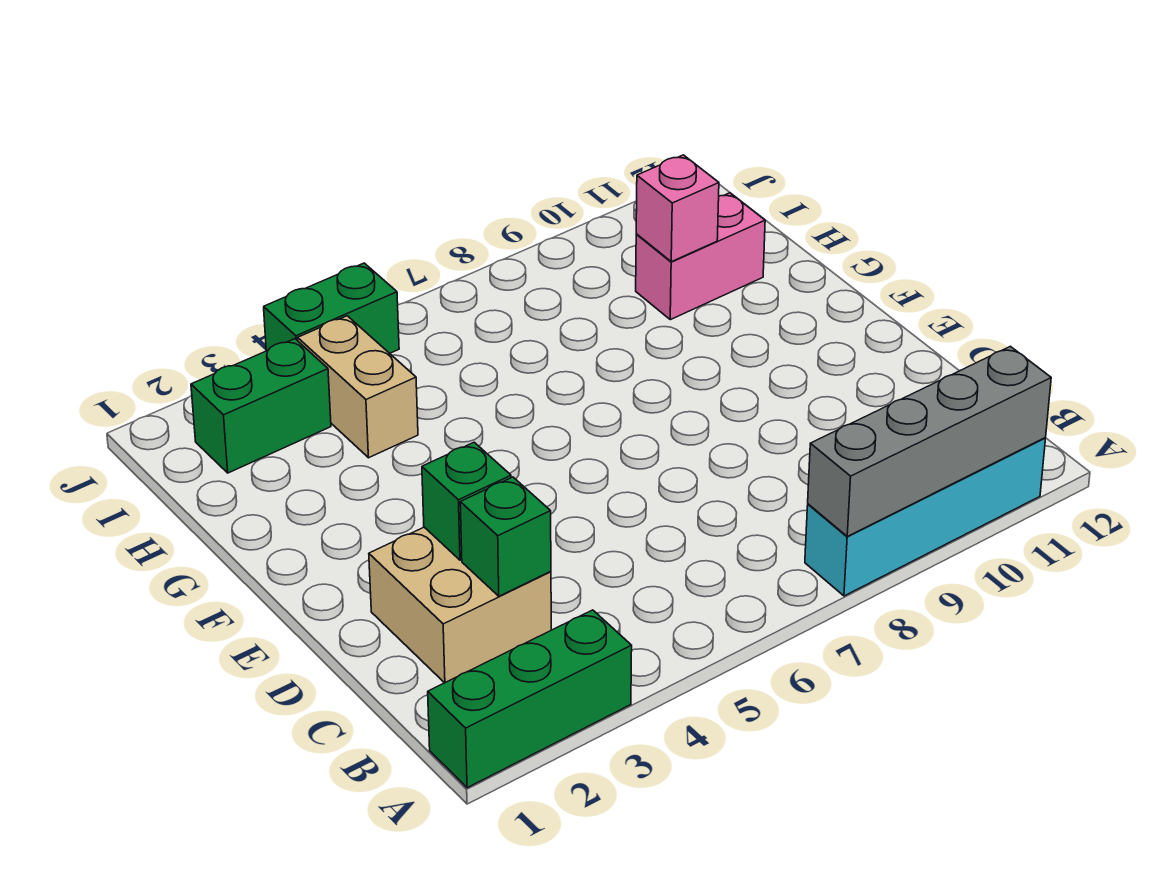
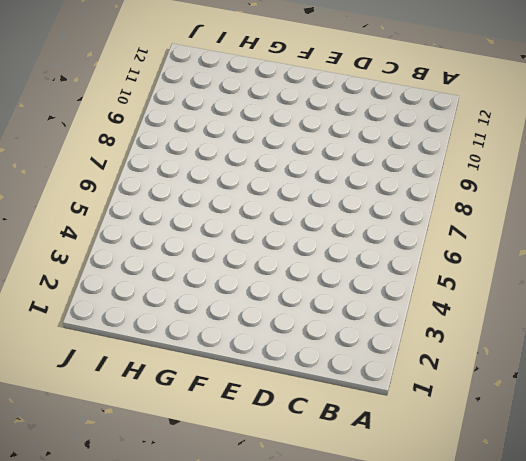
none -> green 1x3 brick [428,610,632,788]
none -> cyan 1x4 brick [805,438,1046,596]

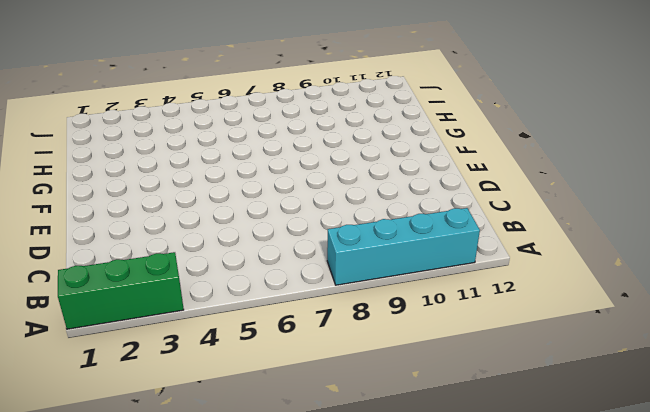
none -> tan 2x2 brick [369,527,551,683]
none -> tan 1x2 brick [298,316,418,458]

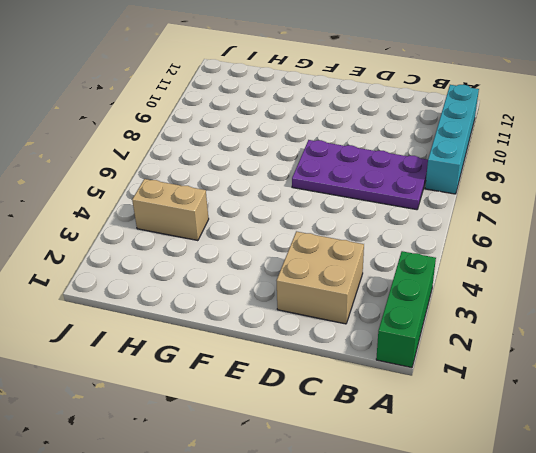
purple 2x4 plate [292,140,428,210] -> none
none -> pink 1x2 brick [636,193,765,320]
none -> green 1x2 brick [191,339,331,473]

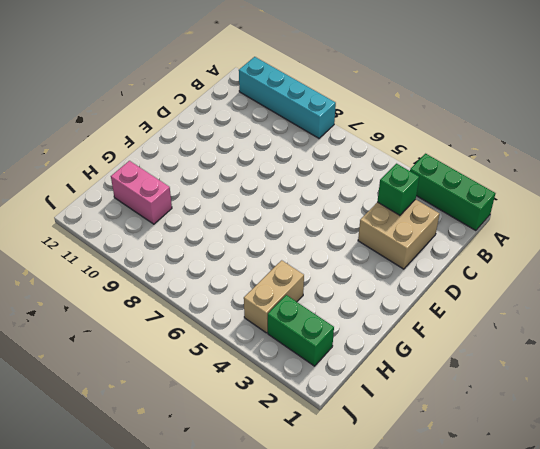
none -> green 1x2 brick [264,263,399,353]
none -> grey 1x4 brick [808,346,1051,536]

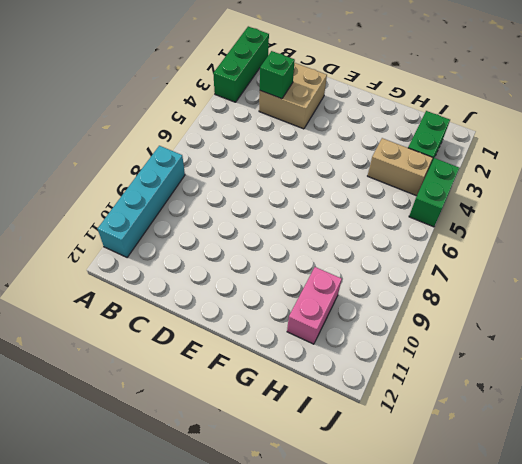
none -> grey 1x4 brick [808,346,1051,536]
none -> green 1x1 brick [422,442,511,560]

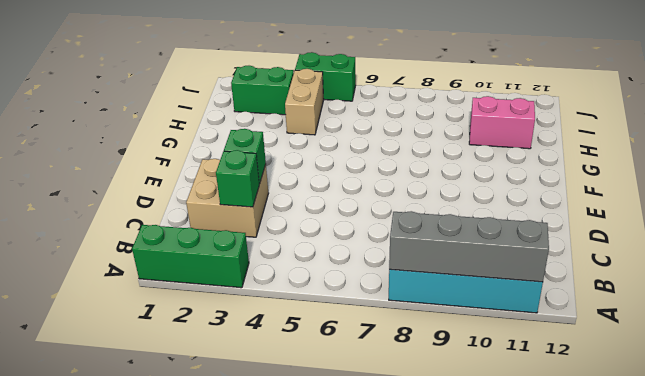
none -> pink 1x1 brick [636,155,719,262]

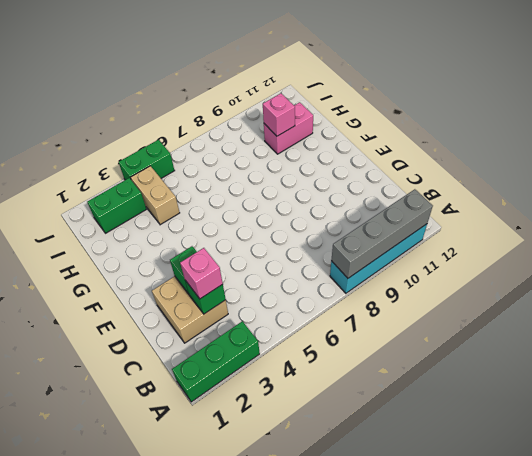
pink 1x1 brick [180,248,223,299] -> none

